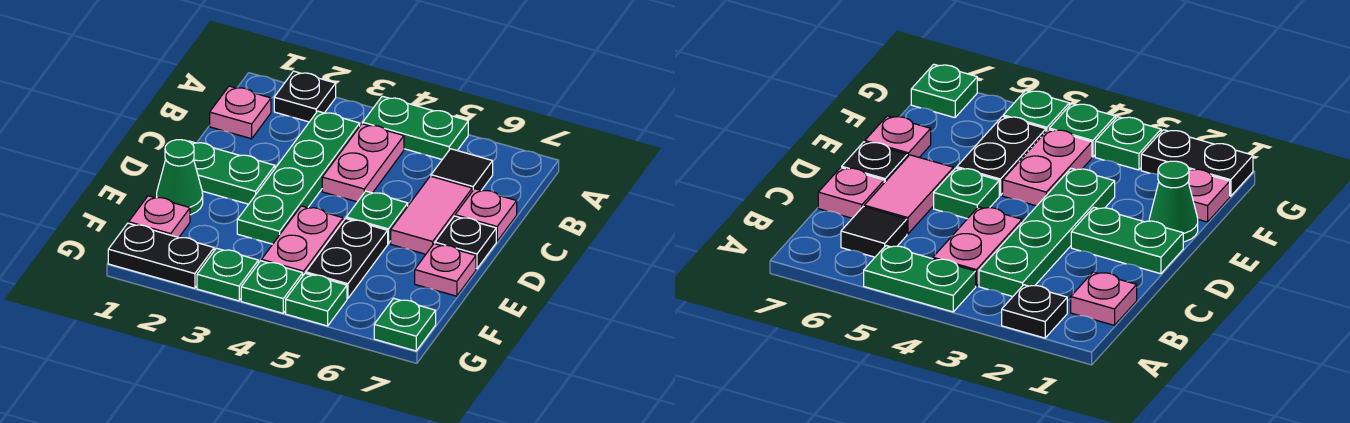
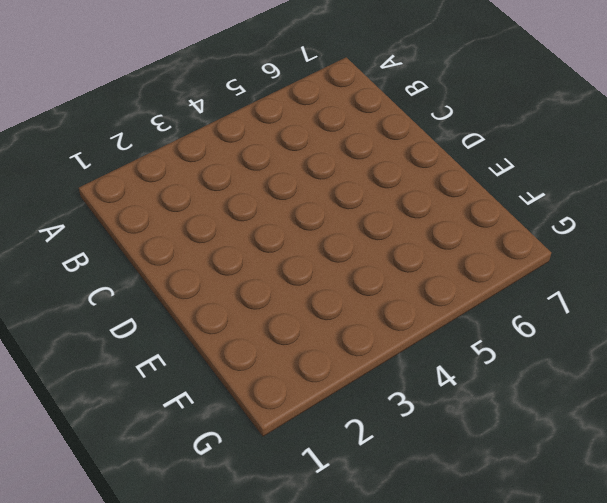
none -> black 1x1 plate [274,71,336,122]
none -> green 1x2 plate [363,96,468,159]
none -> pink 1x1 plate [210,86,271,139]

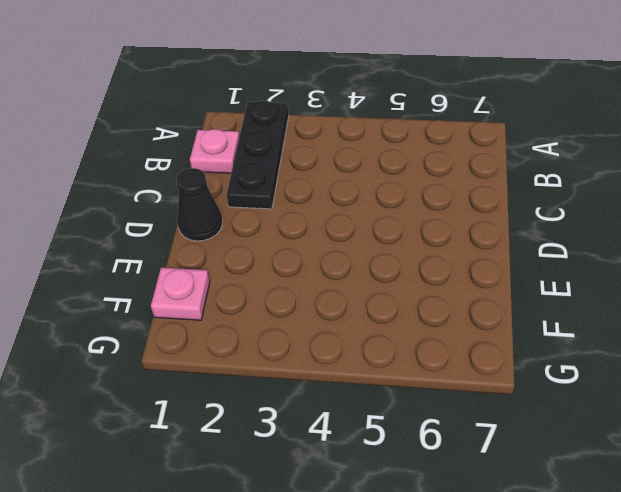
black 1x3 plate [227,101,289,209] -> black 1x1 plate [274,71,336,122]
black 1x1 cone [176,168,223,241] -> green 1x2 plate [188,141,275,204]
none -> green 1x2 plate [363,96,468,159]
none -> green 1x4 plate [237,111,360,244]
none -> pink 1x2 plate [322,124,404,202]

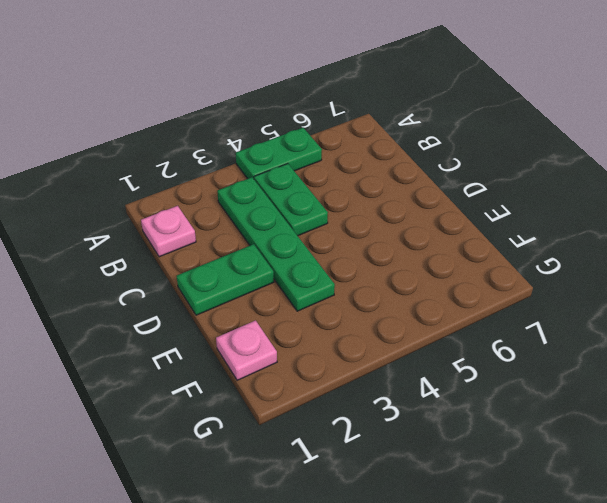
green 1x2 plate [254,164,328,236] -> pink 1x2 plate [322,124,404,202]
none -> black 1x1 plate [274,71,336,122]
none -> black 1x1 tile [431,149,493,191]
none -> pink 1x2 tile [391,176,472,254]

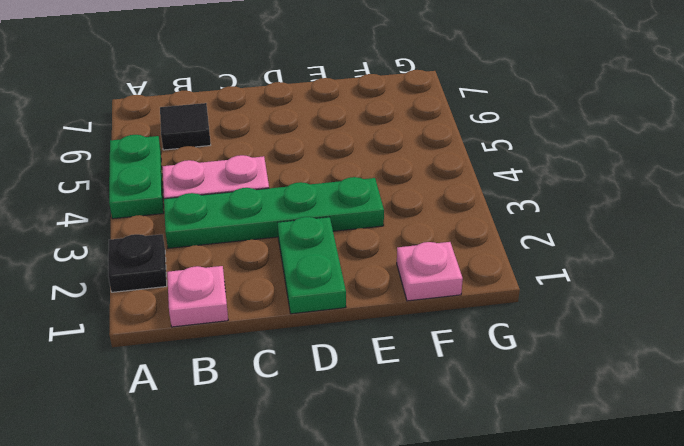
none -> pink 1x2 tile [391,176,472,254]
none -> pink 1x1 plate [455,189,517,241]
none -> green 1x1 plate [346,191,408,244]

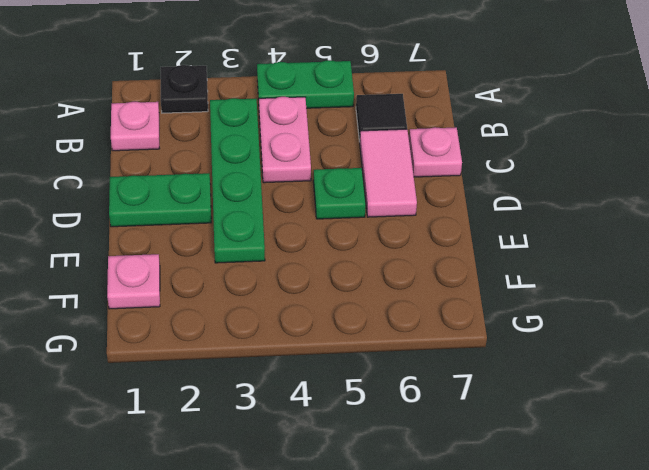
none -> black 1x1 plate [435,216,496,269]
none -> green 1x1 cone [157,140,203,215]
none -> pink 1x2 plate [262,206,343,275]

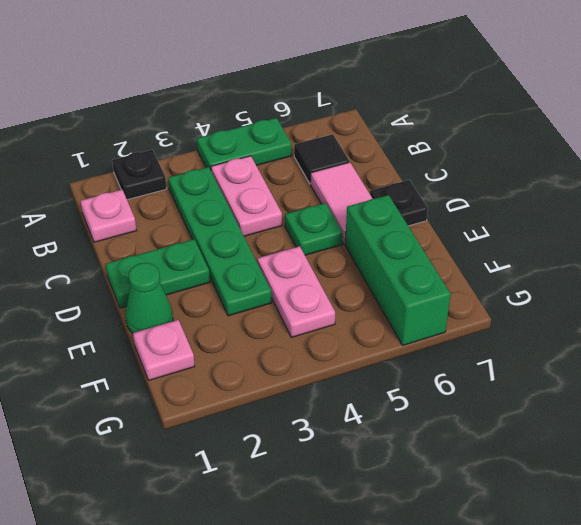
green 1x3 brick [345,195,451,345] -> none
none -> pink 1x1 plate [455,189,517,241]
none -> black 1x2 plate [306,219,388,299]
none -> pink 1x1 plate [415,244,476,296]

